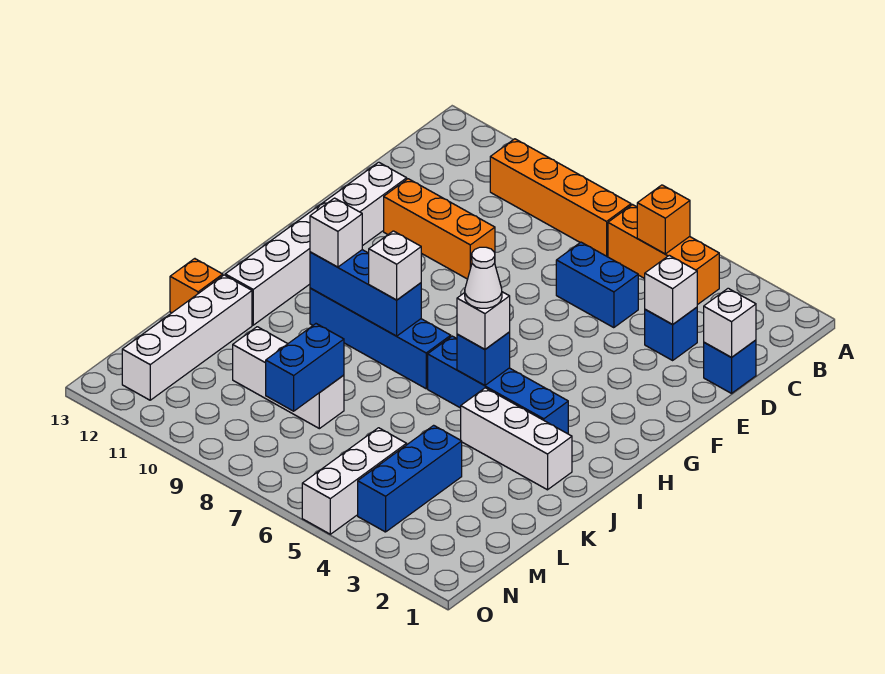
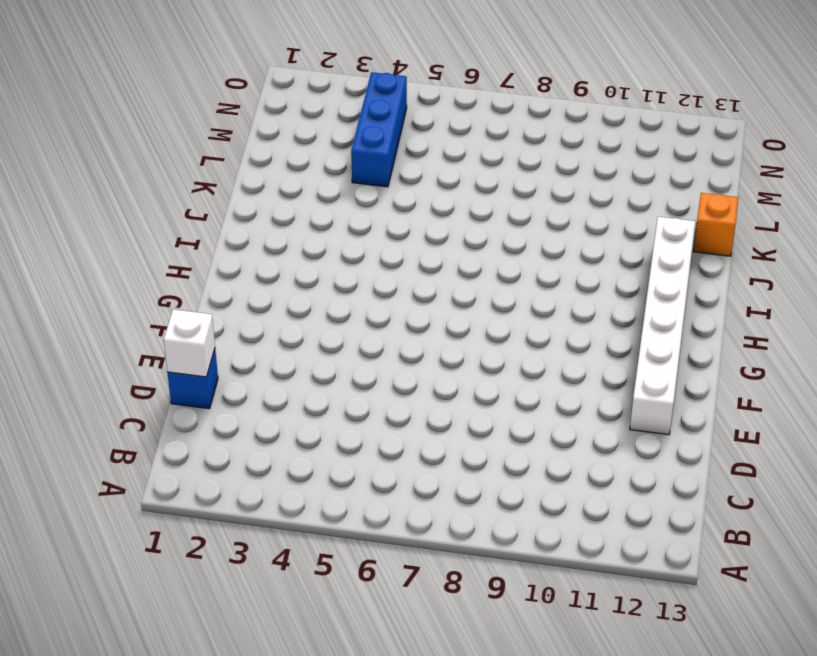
none -> orange 1x3 brick [608,205,719,305]
none -> orange 1x4 brick [490,139,631,257]
none -> blue 1x1 brick [645,307,697,360]

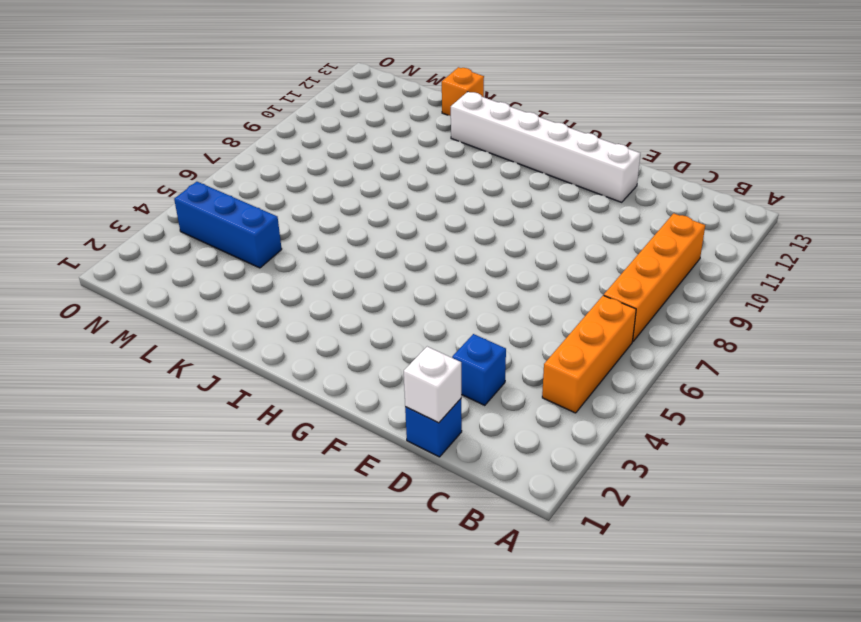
none -> blue 1x2 brick [556,242,638,328]
none -> orange 1x3 brick [384,179,495,279]
none -> blue 1x4 brick [428,336,568,434]

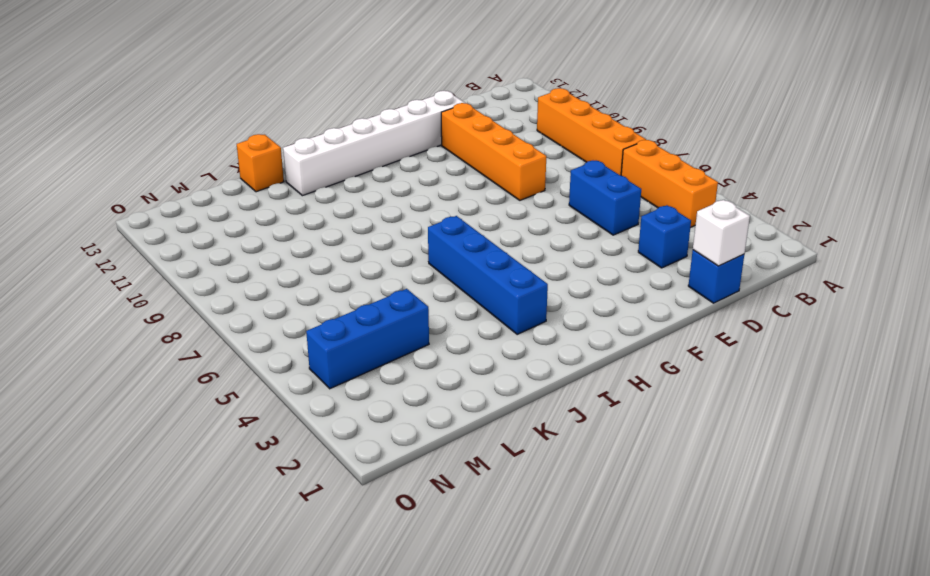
orange 1x4 brick [441,103,546,200] -> orange 1x3 brick [384,179,495,279]
none -> blue 1x4 brick [310,288,451,389]
none -> white 1x3 brick [461,388,572,490]
none -> white 1x4 brick [122,275,252,400]

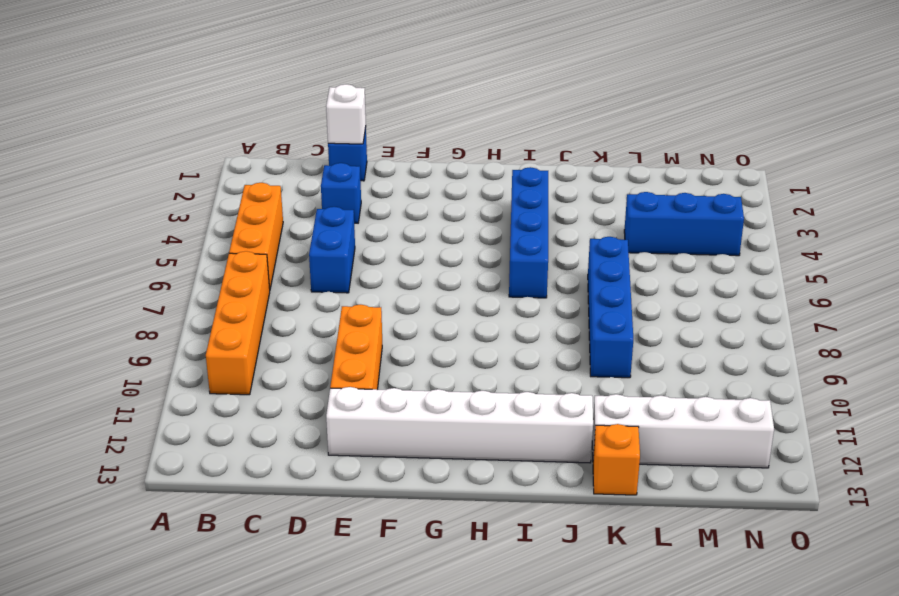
blue 1x4 brick [588,237,633,378] -> blue 1x4 brick moved to [310,288,451,389]
none -> white 1x3 brick [461,388,572,490]
none -> white 1x3 brick [233,327,344,429]
none -> white 1x3 brick [302,428,407,534]

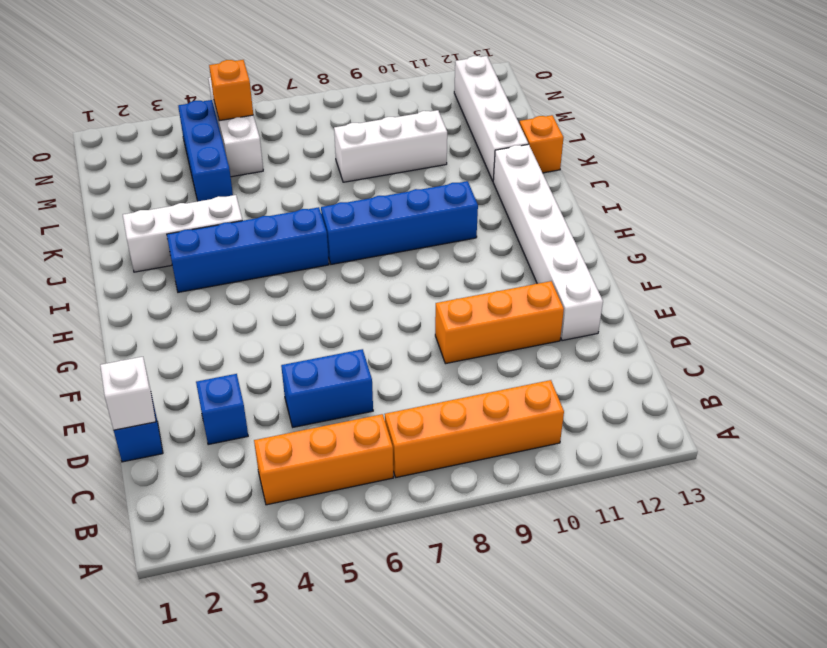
orange 1x1 brick [209,60,253,121] -> orange 1x1 brick moved to [637,185,690,254]
none -> white 1x1 brick [645,255,697,324]
none -> blue 1x1 brick [457,332,510,385]
none -> blue 1x3 brick [310,250,421,336]

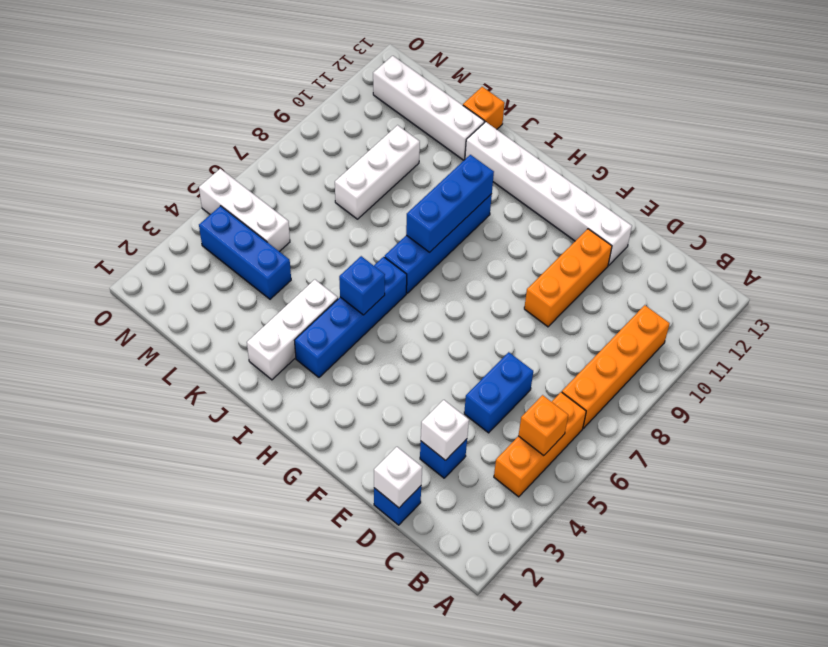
none -> blue 1x2 brick [266,324,344,411]
none -> white 1x1 brick [457,292,510,349]
none -> white 1x1 brick [369,231,421,300]

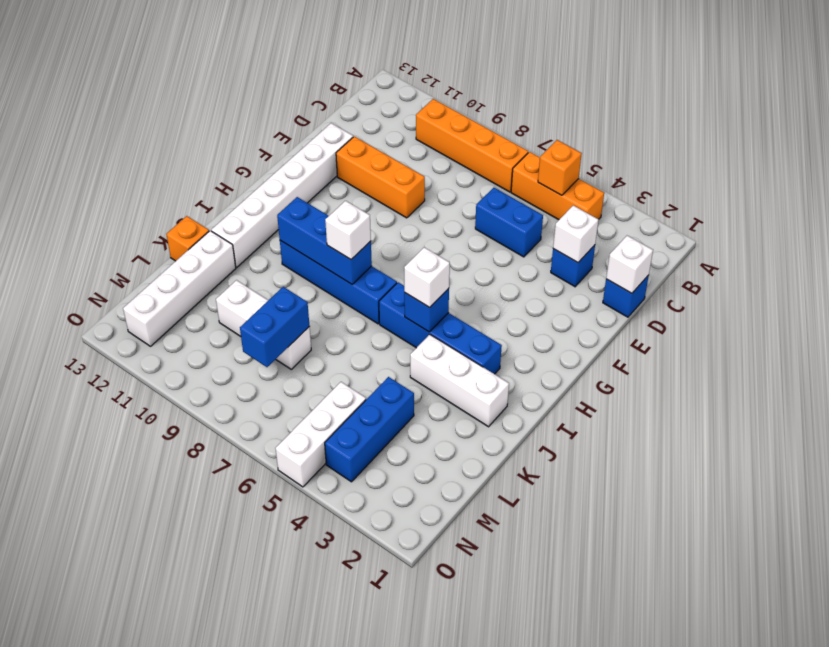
none -> white 1x1 brick [310,198,362,267]
none -> white 1x1 cone [465,247,502,308]

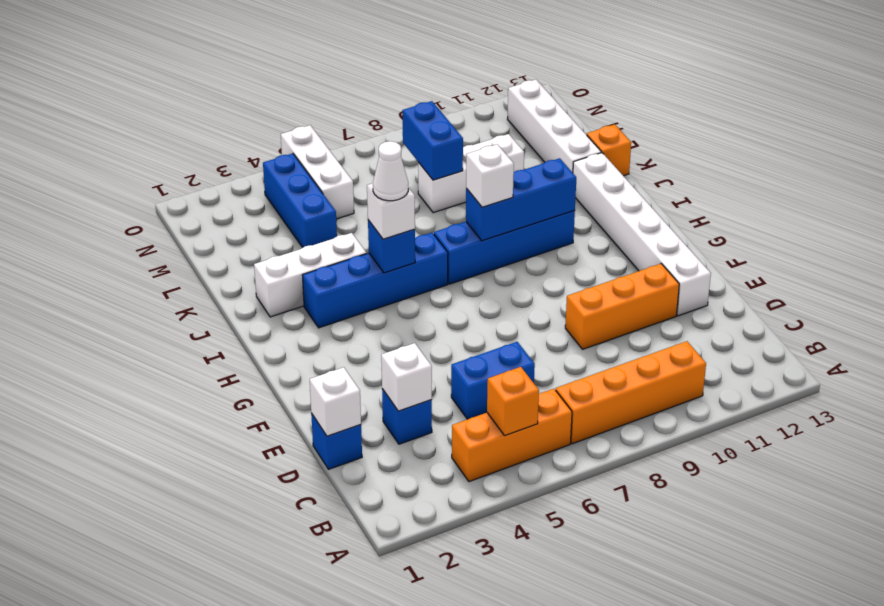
none -> white 1x1 brick [310,198,362,267]

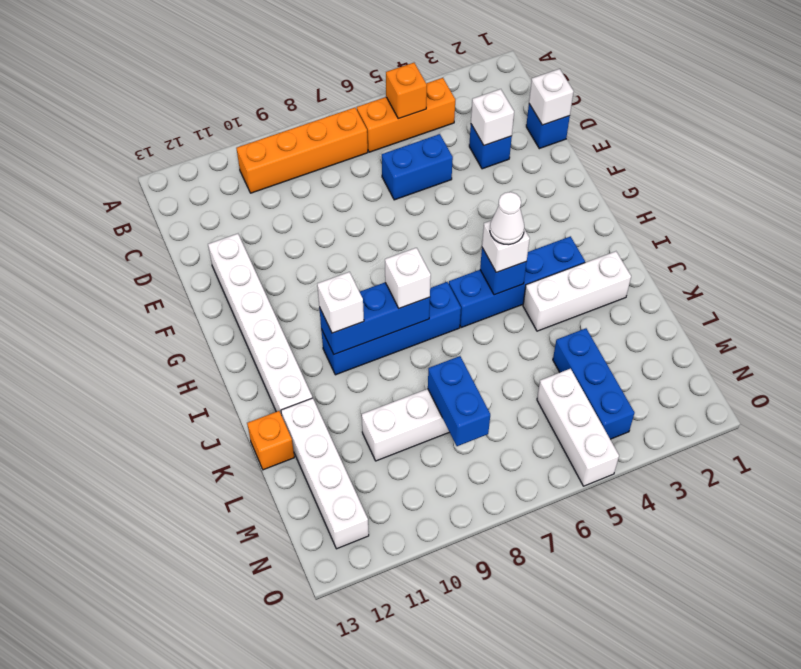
none -> orange 1x3 brick [384,179,495,279]

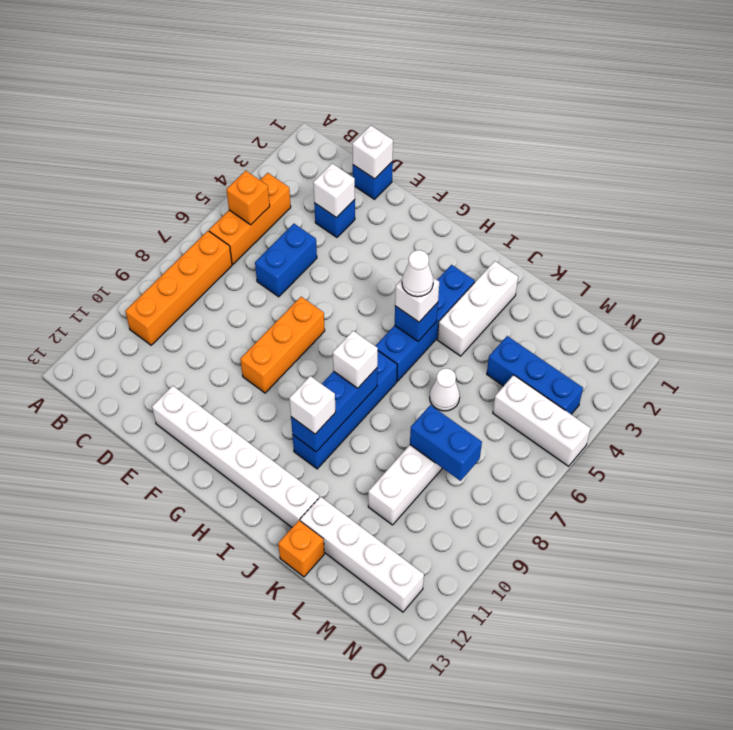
orange 1x3 brick [240,297,325,393] -> orange 1x3 brick moved to [384,179,495,279]
white 1x1 cone [430,368,460,411] -> none

